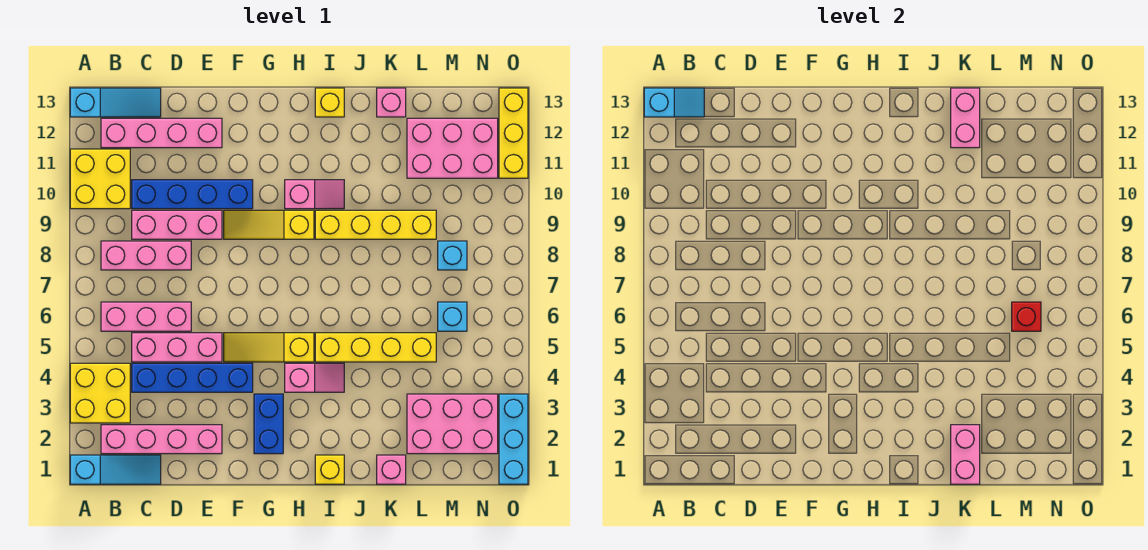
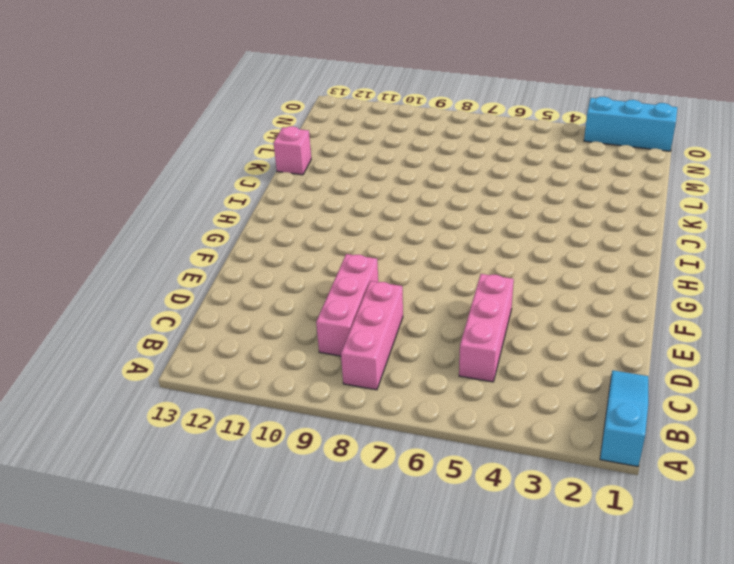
none -> yellow 2x2 brick [70,363,130,423]
none -> yellow 2x2 brick [70,149,130,209]
none -> cyan 1x3 slope [70,88,161,117]
none -> pink 1x4 brick [101,425,222,454]

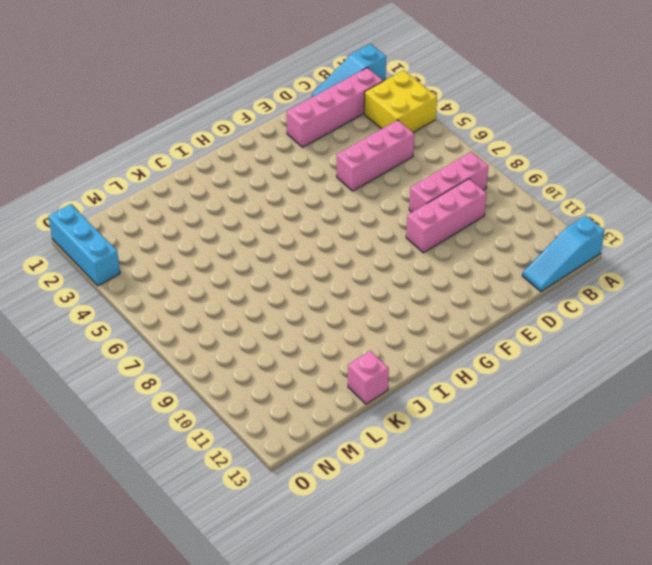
none -> yellow 2x2 brick [70,149,130,209]
none -> pink 1x3 brick [101,302,191,331]
none -> pink 1x4 brick [101,118,222,148]
none -> blue 1x4 brick [132,363,253,392]

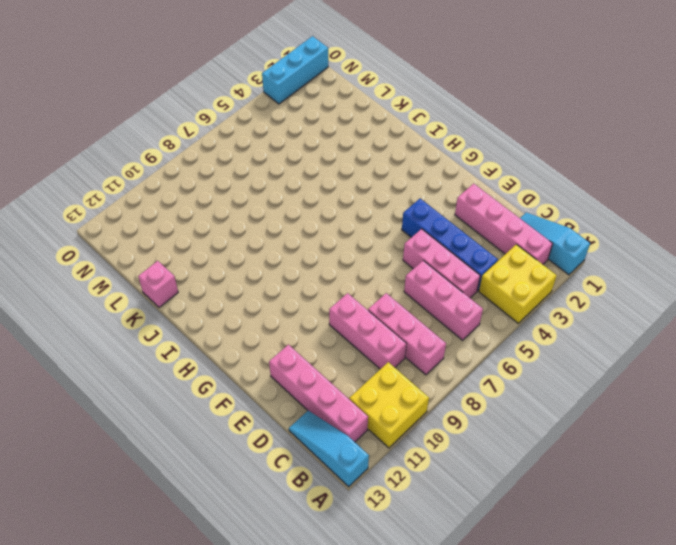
none -> blue 1x4 brick [132,180,253,209]
none -> yellow 1x3 slope [224,333,314,362]
none -> yellow 1x3 slope [224,210,314,239]
none -> blue 1x2 brick [254,394,283,454]

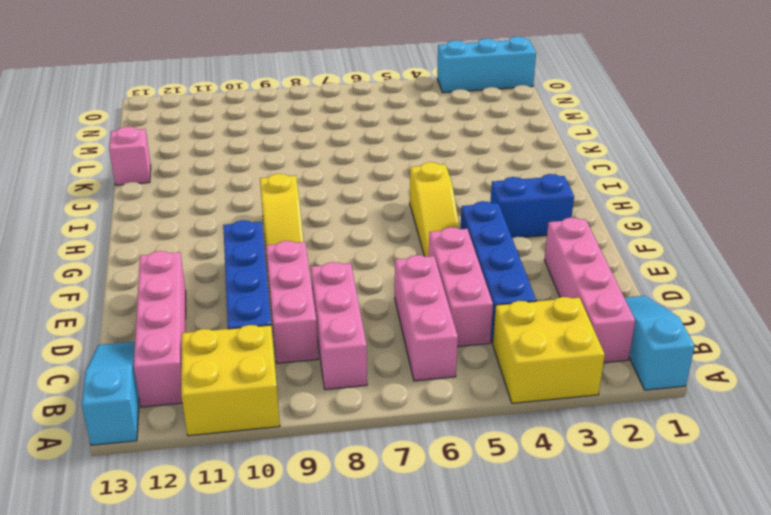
none -> pink 1x2 slope [285,363,344,392]
none -> pink 1x2 slope [285,180,344,209]
none -> yellow 1x1 brick [315,455,344,484]
none -> yellow 1x4 brick [315,333,436,362]

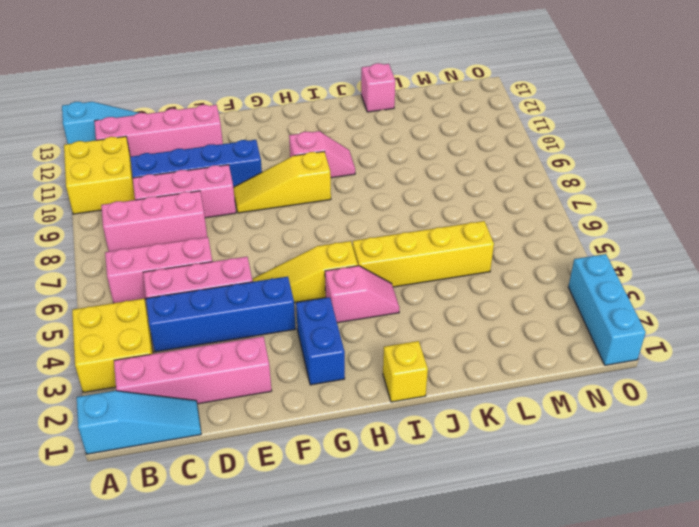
none -> yellow 1x4 brick [315,210,436,239]
none -> yellow 1x1 brick [315,88,344,117]
none -> pink 1x1 brick [377,455,406,484]
none -> pink 2x3 brick [407,394,498,454]

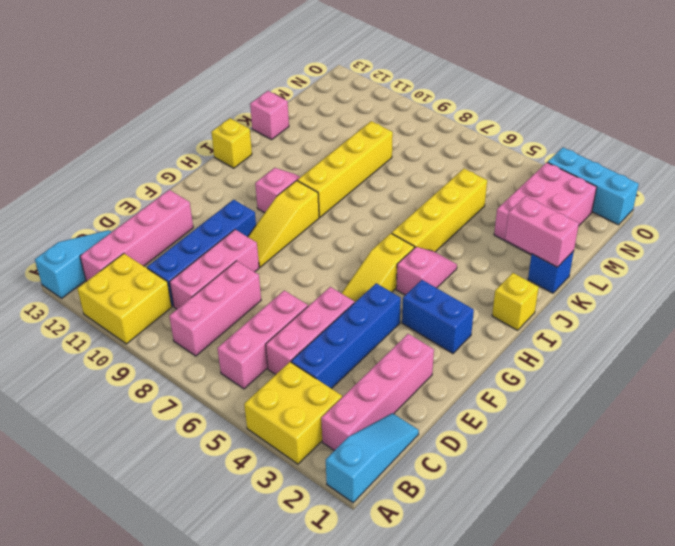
blue 1x1 brick [528,251,574,293] -> pink 1x1 brick [377,455,406,484]
none -> pink 2x3 brick [407,118,498,178]
none -> cyan 1x1 brick [438,302,467,331]
none -> cyan 1x1 brick [438,241,467,270]
none -> yellow 1x3 brick [499,88,528,178]

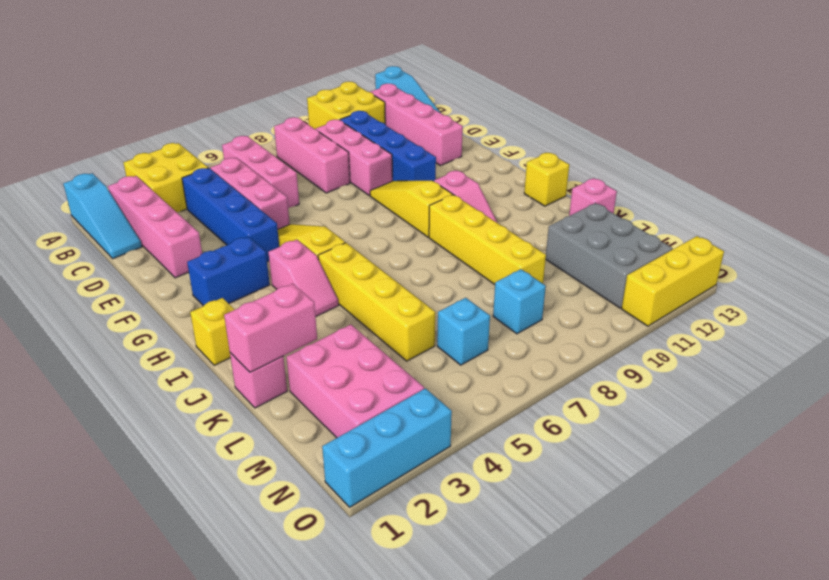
grey 2x3 brick [546,203,673,308] -> pink 2x3 brick [407,118,498,178]
none -> cyan 1x2 slope [644,88,704,117]
none -> pink 1x2 brick [951,88,980,148]
none -> red 1x1 brick [1012,302,1041,331]

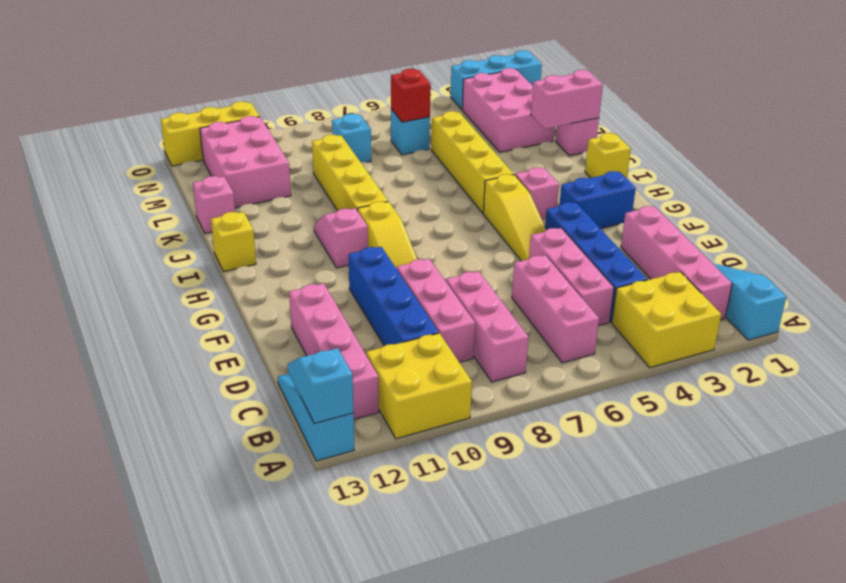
none -> pink 1x2 brick [951,88,980,148]

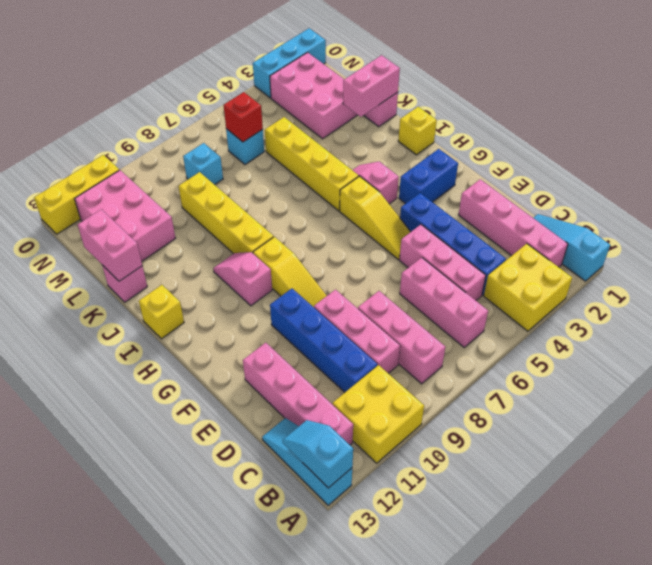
pink 1x2 brick [78,209,142,281] -> pink 1x2 brick turned to [951,88,980,148]

